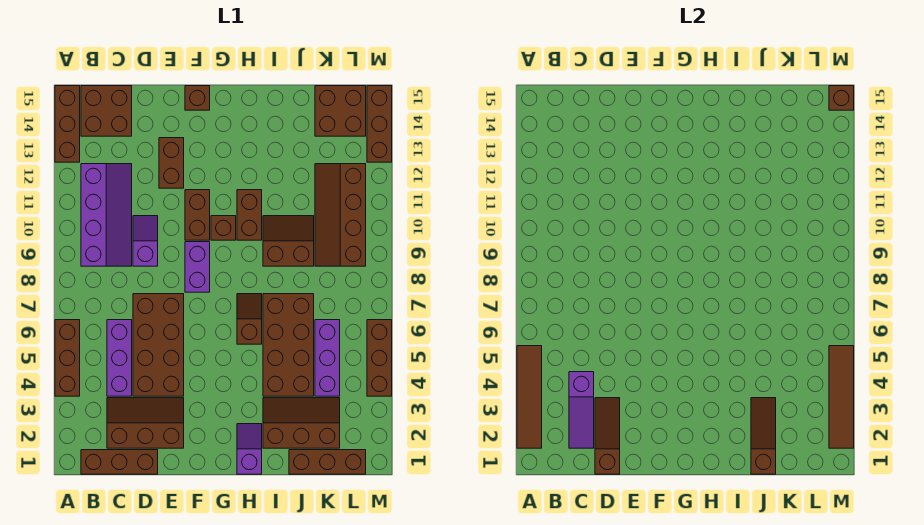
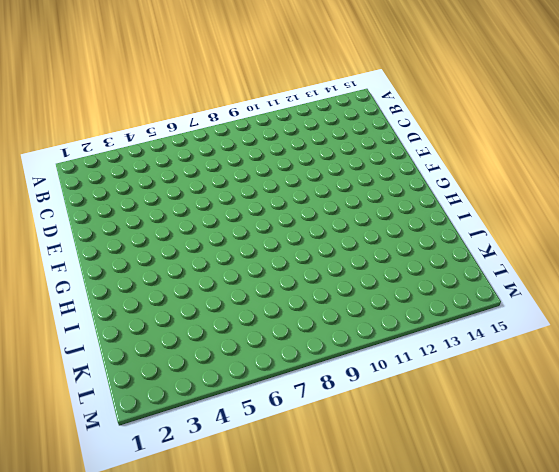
none -> brown 1x3 brick [55,320,80,396]
none -> brown 1x3 brick [55,86,80,162]
none -> brown 1x3 brick [81,450,158,474]
none -> purple 2x4 slope [81,164,132,266]

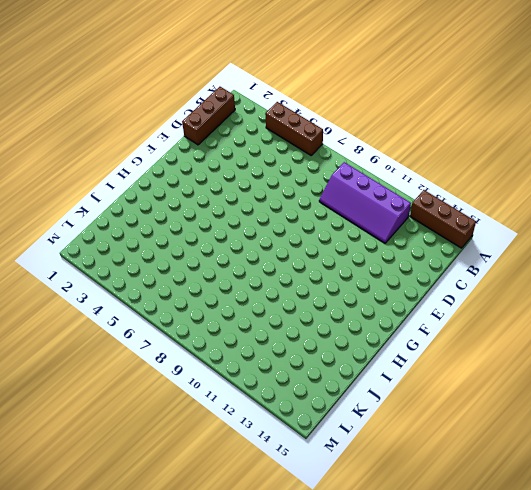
none -> brown 2x2 brick [81,86,132,136]
none -> brown 2x3 slope [107,398,184,448]
none -> purple 1x3 brick [107,320,132,396]
none -> brown 2x4 brick [133,294,184,396]

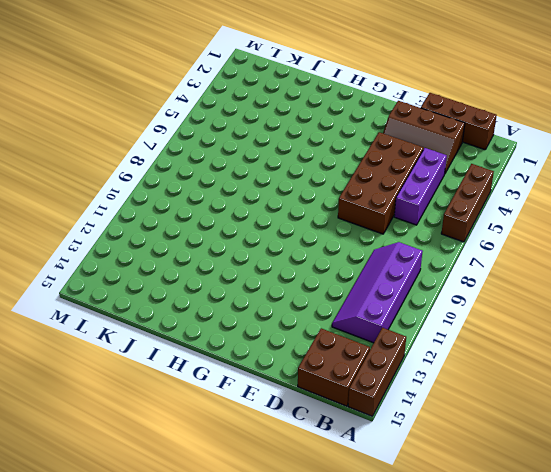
none -> purple 1x2 slope [133,216,158,266]
none -> brown 1x2 brick [159,138,184,188]
none -> purple 1x2 brick [185,242,210,292]
none -> brown 1x2 brick [185,190,210,240]

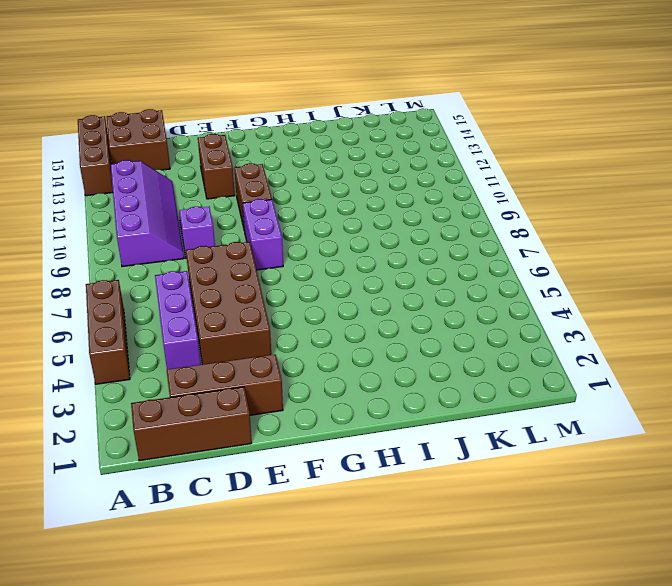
none -> brown 1x1 brick [185,86,210,110]
none -> brown 1x1 brick [211,216,236,240]
none -> purple 1x2 slope [237,424,262,474]
none -> brown 1x2 slope [237,294,262,344]

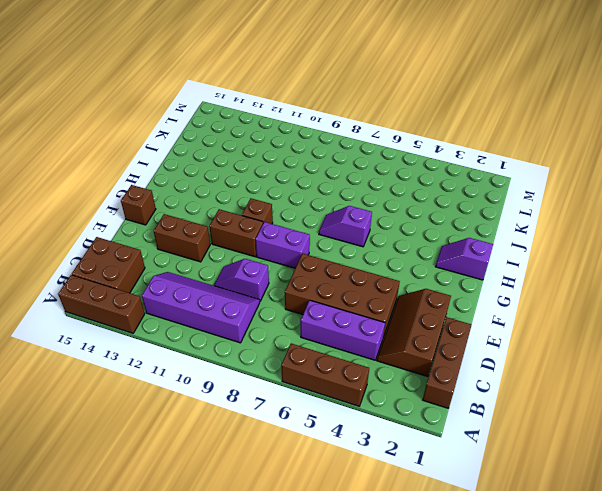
purple 1x2 slope [319,206,372,247] -> brown 1x2 slope [237,294,262,344]
none -> brown 1x2 brick [237,190,262,240]
none -> brown 2x3 slope [263,398,340,448]
none -> brown 2x4 brick [263,294,314,396]
none -> brown 2x2 slope [263,216,314,266]

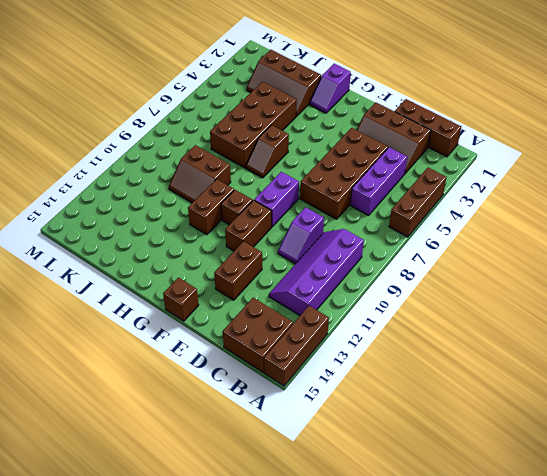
none -> brown 1x3 brick [289,450,366,474]
none -> purple 1x3 brick [315,320,340,396]
none -> brown 2x4 slope [315,164,366,266]
none -> brown 2x2 brick [315,86,366,136]

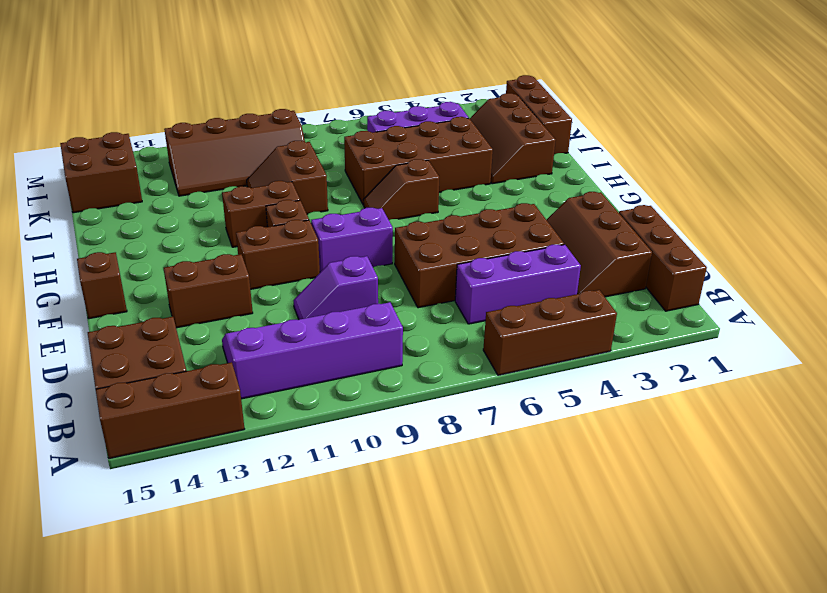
none -> purple 1x2 slope [237,424,262,474]
none -> brown 1x3 brick [367,320,392,396]
none -> brown 1x3 brick [367,86,392,162]
none -> brown 1x4 tile [517,346,542,448]

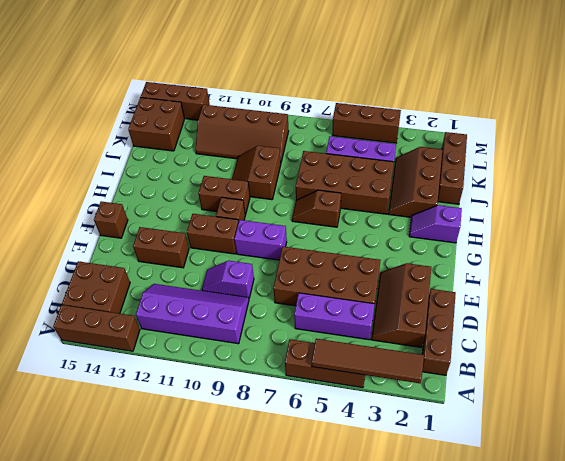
none -> purple 1x3 slope [569,372,594,448]
none -> brown 1x3 slope [595,398,620,474]
none -> brown 1x3 slope [751,398,776,474]
none -> brown 1x4 tile [829,346,854,448]

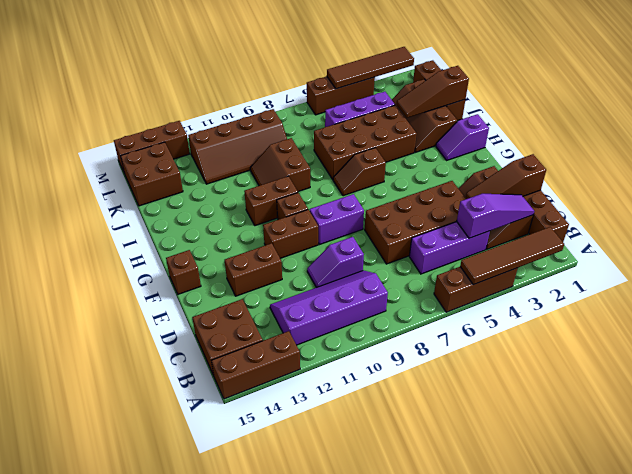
none -> brown 1x1 brick [829,86,854,110]

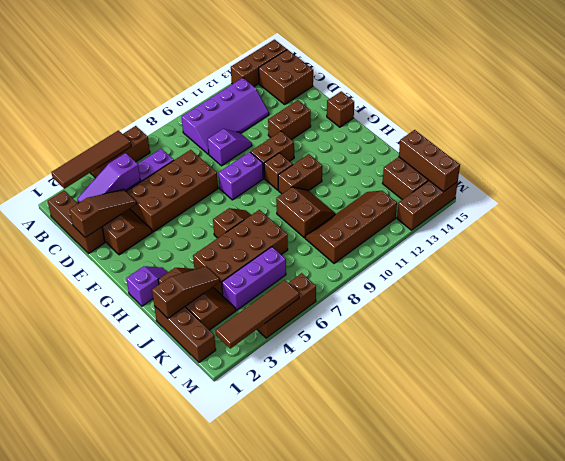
brown 1x3 brick [399,130,460,192] -> brown 1x1 brick [829,86,854,110]

